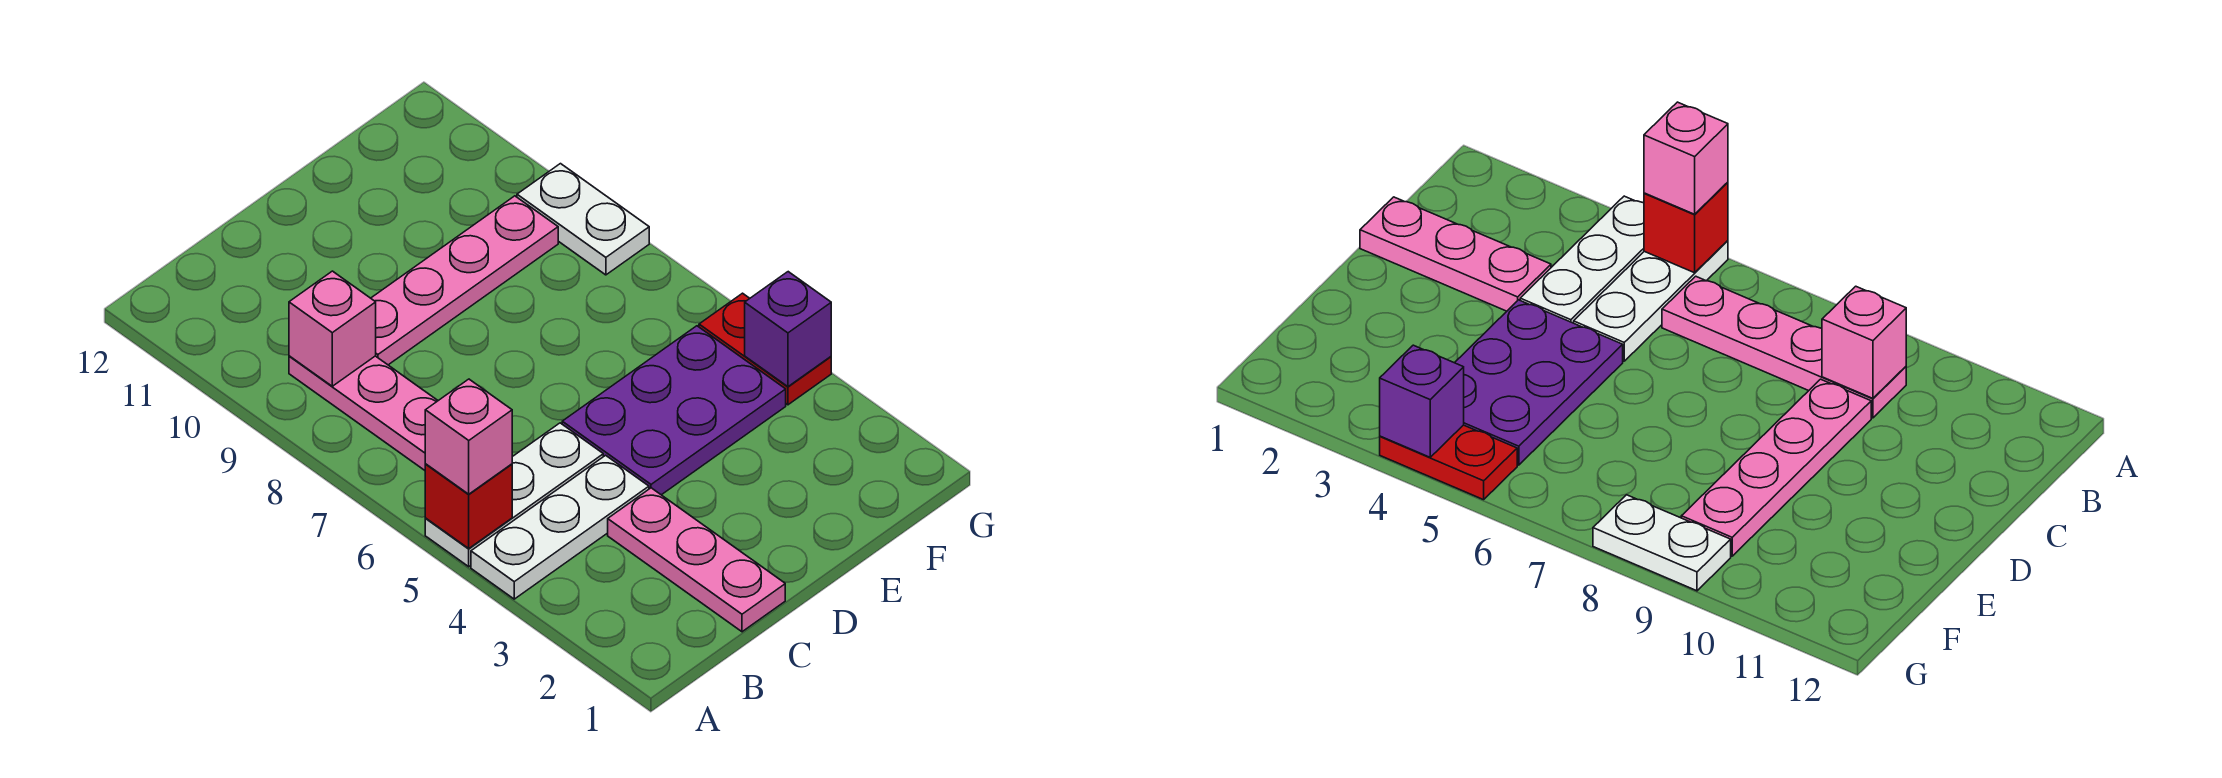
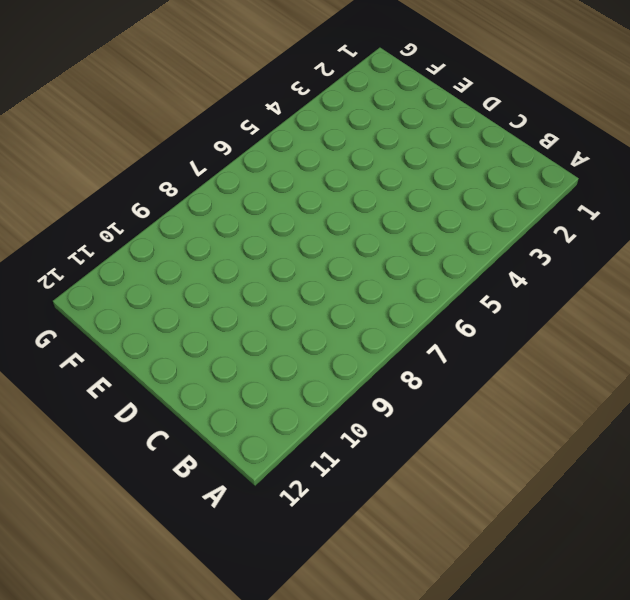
none -> white 1x3 plate [471,455,649,599]
none -> white 1x3 plate [425,423,603,567]
none -> pink 1x4 plate [289,356,438,470]

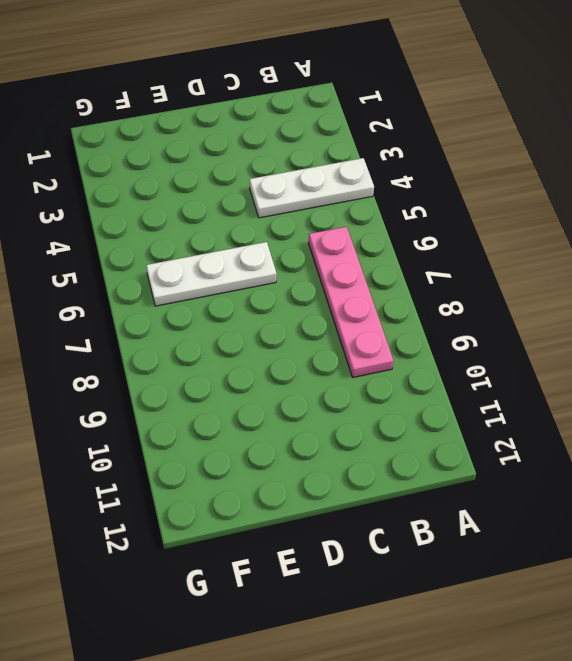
white 1x3 plate [146,242,277,306] -> white 1x3 plate moved to [425,423,603,567]
none -> pink 1x3 plate [608,488,785,632]
none -> pink 1x4 plate [371,196,558,365]
none -> purple 2x3 plate [562,326,786,495]

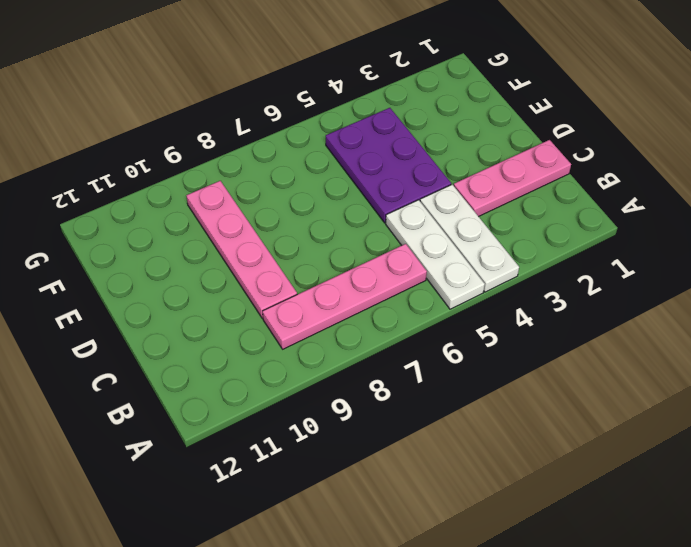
none -> red 1x2 plate [699,293,831,405]
none -> white 1x2 plate [517,164,649,275]
none -> red 1x1 brick [425,464,512,548]

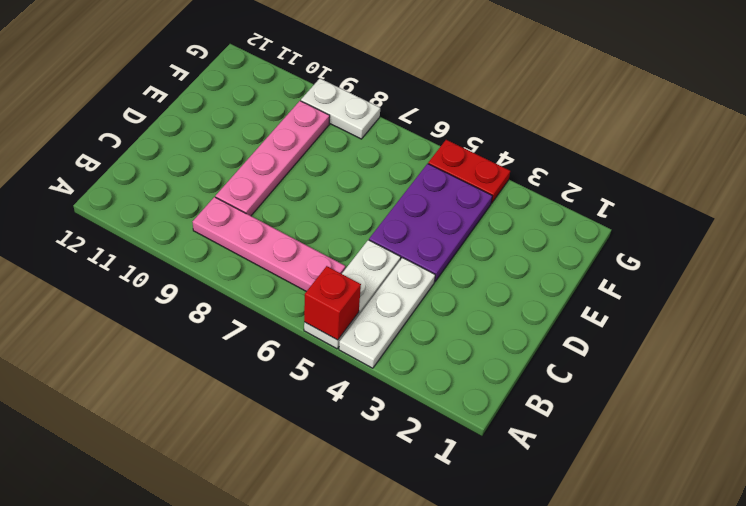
none -> pink 1x3 plate [608,488,785,632]
none -> pink 1x1 brick [289,271,376,386]
none -> purple 1x1 brick [745,272,831,387]

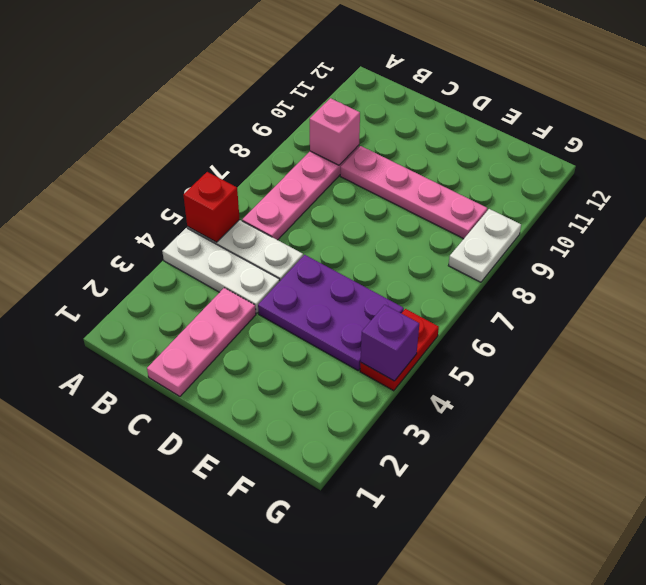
none -> pink 1x1 brick [425,379,512,494]

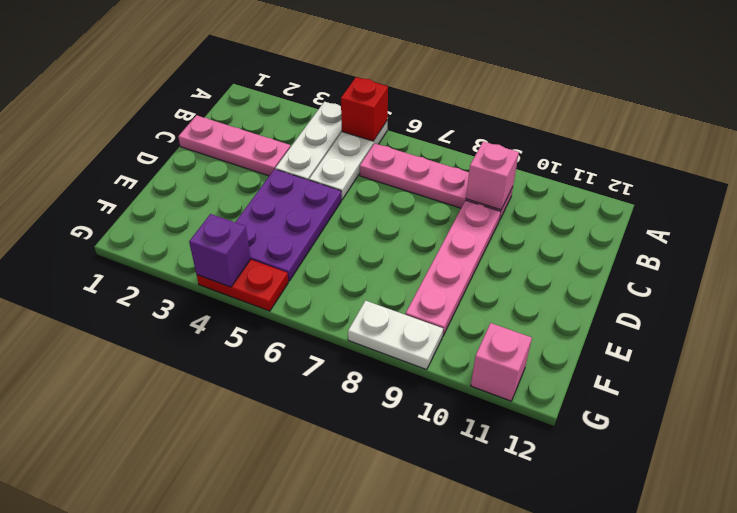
pink 1x1 brick [471,323,532,401] -> pink 1x1 brick moved to [425,379,512,494]

